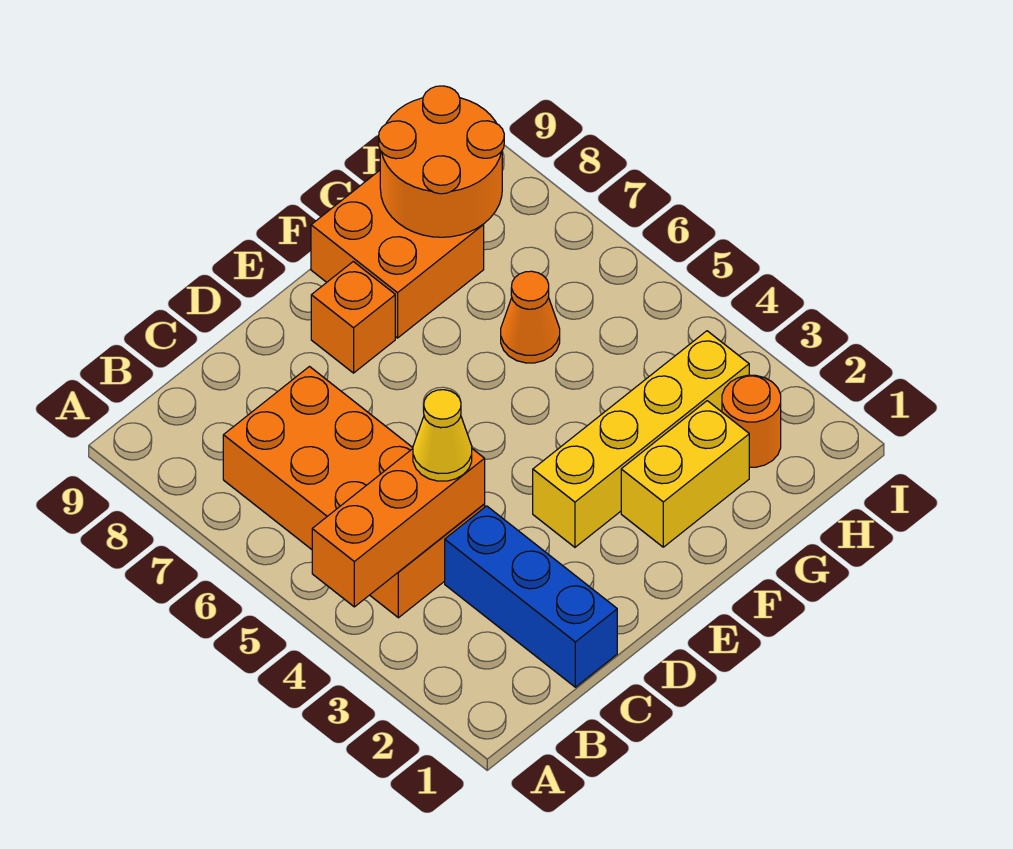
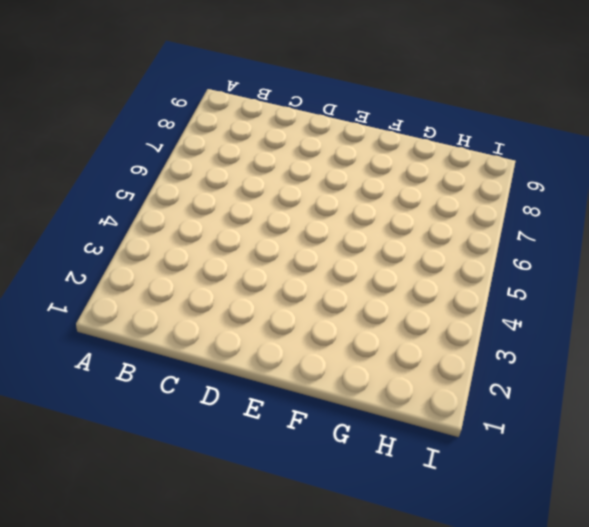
none -> orange 2x4 brick [223,367,485,618]
none -> blue 1x3 brick [445,506,617,687]

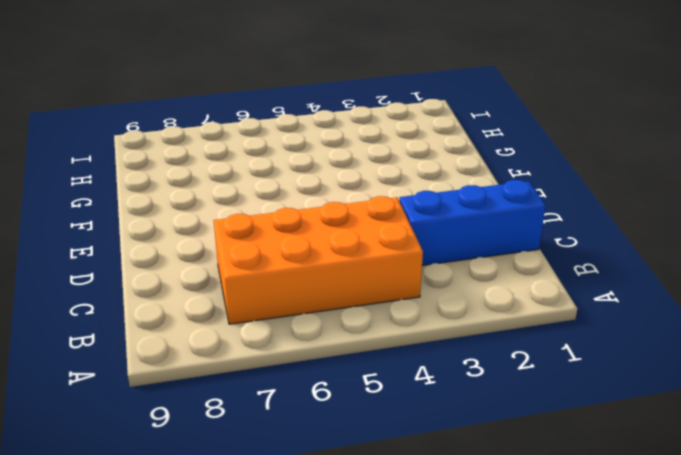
none -> yellow 1x4 brick [533,331,749,547]
none -> orange 1x1 brick [311,261,395,373]

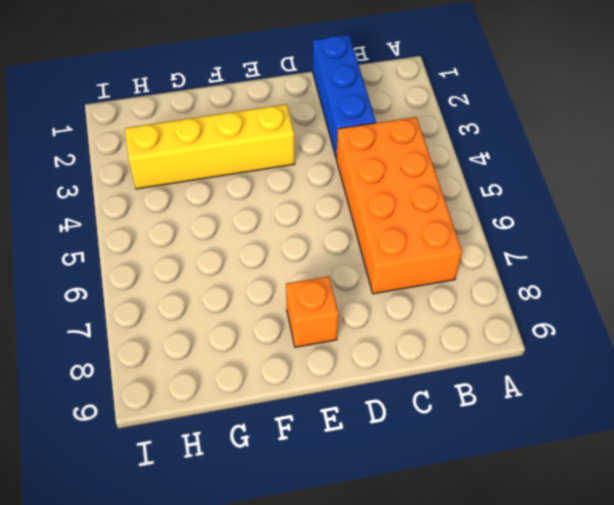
none -> yellow 1x2 brick [621,401,749,547]
none -> orange 2x2 brick [311,170,484,338]

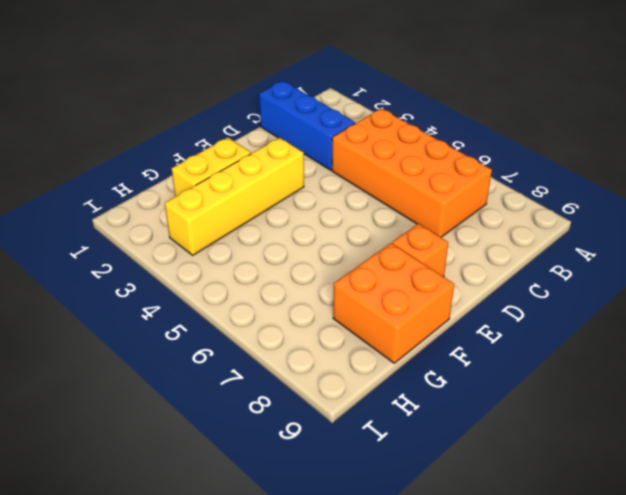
none -> orange 1x1 cone [501,271,560,363]
none -> orange 1x1 round brick [722,375,781,467]

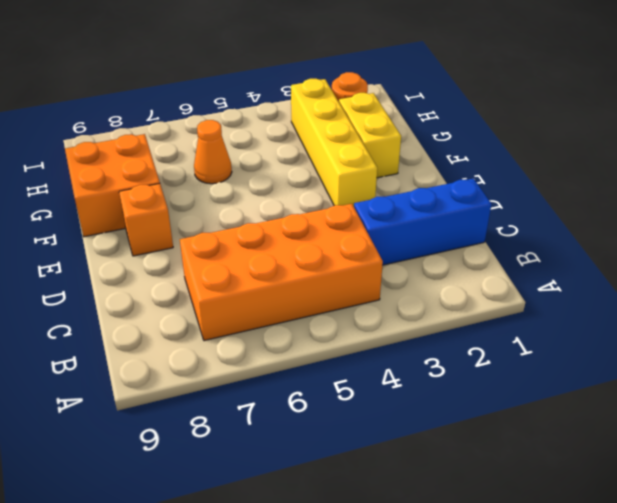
none -> orange 1x3 brick [312,449,485,607]
none -> orange 2x2 round brick [379,86,504,237]

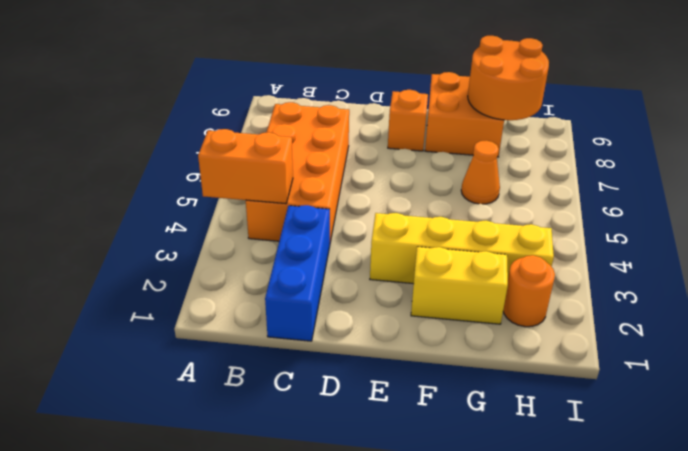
orange 1x2 brick [198,129,293,204] -> orange 1x3 brick [312,449,485,607]
none -> yellow 1x1 cone [413,390,472,481]

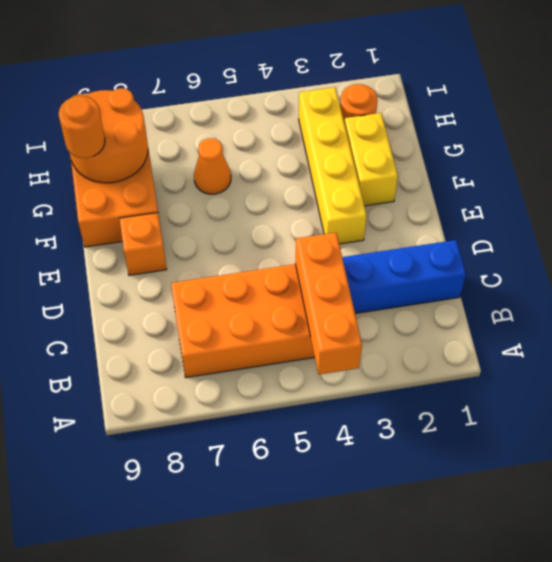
orange 1x1 round brick [59,96,105,158] -> none
none -> yellow 1x1 cone [413,390,472,481]

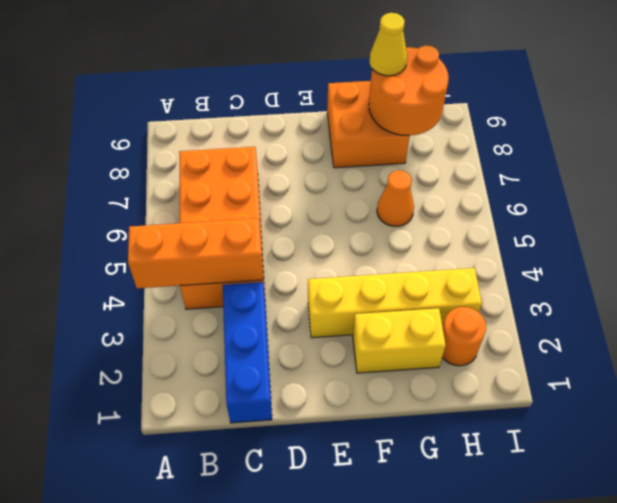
yellow 1x1 cone [370,13,407,76] -> yellow 1x1 cone moved to [413,390,472,481]
none -> orange 1x1 brick [311,261,395,373]

